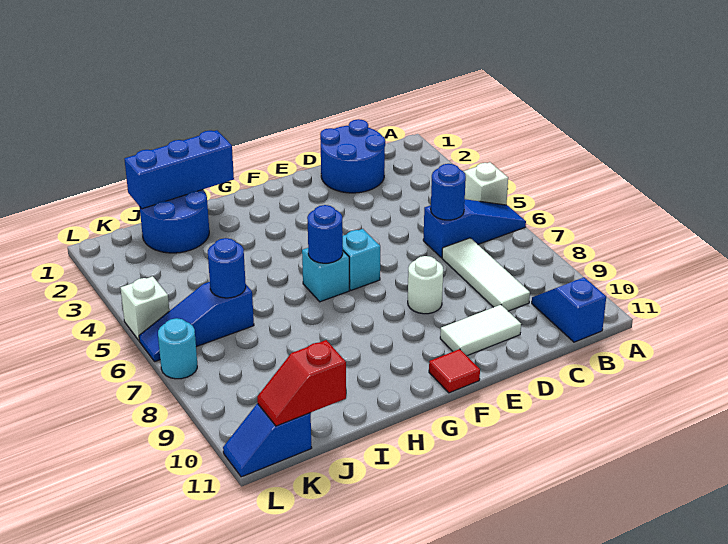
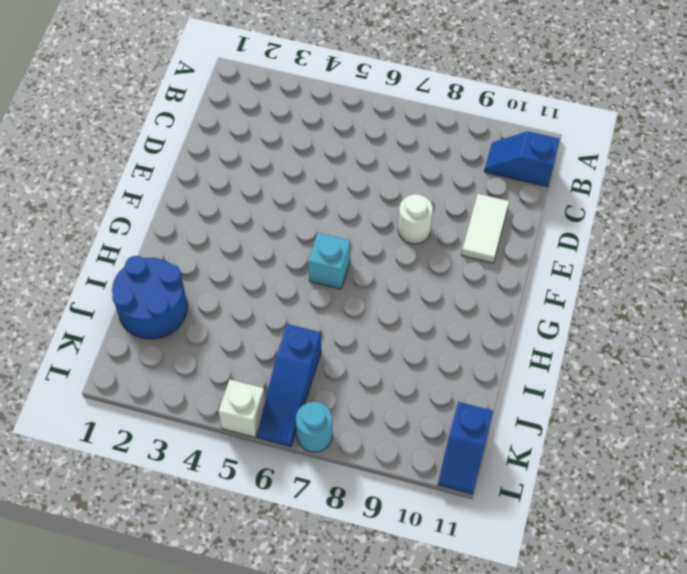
none -> white 1x1 brick [463,162,508,205]
none -> blue 1x3 slope [423,199,526,258]
none -> blue 2x2 round brick [320,119,385,193]

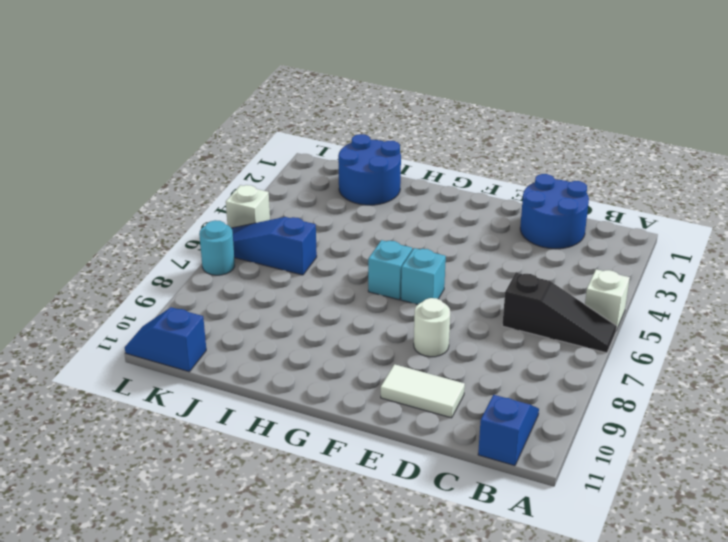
black 1x3 slope [502,273,617,353] -> blue 1x3 slope [423,199,526,258]
none -> white 1x3 tile [442,238,530,311]
none -> red 1x1 tile [429,349,480,393]
none -> blue 1x1 round brick [431,164,466,220]

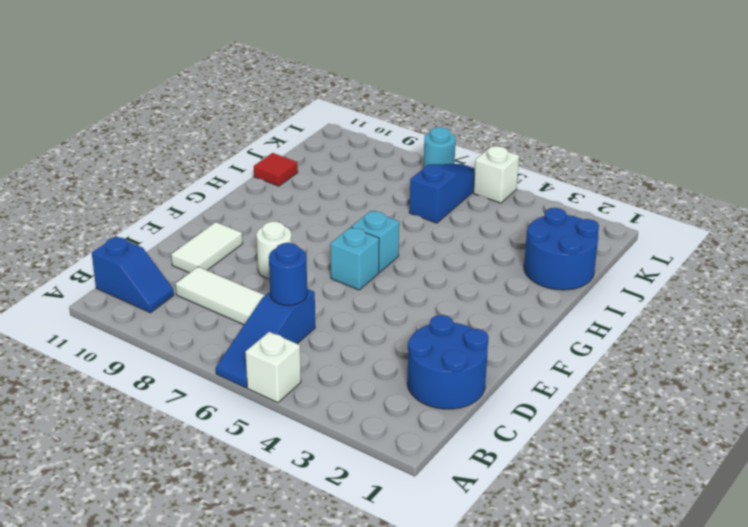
red 1x1 tile [254,153,298,186] -> red 1x1 tile moved to [429,349,480,393]
none -> blue 1x2 slope [223,404,312,477]
none -> blue 1x1 round brick [307,205,343,263]
none -> blue 1x3 brick [124,130,234,209]

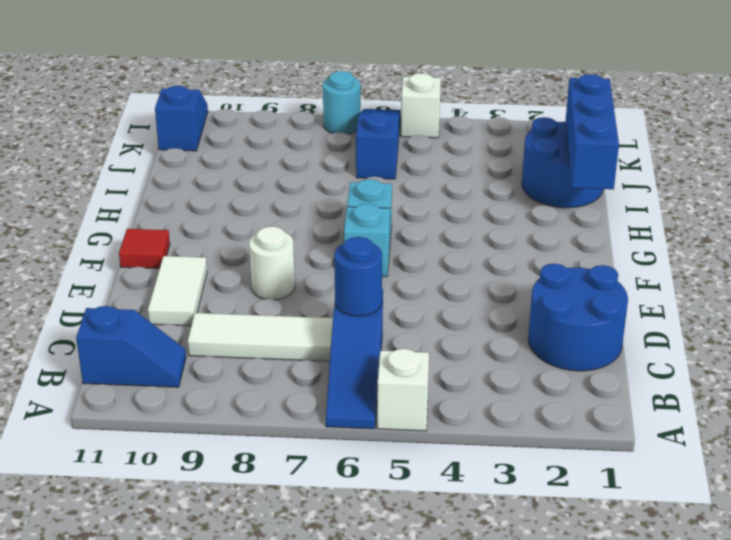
none -> blue 1x1 round brick [307,205,343,263]
none -> blue 1x1 round brick [208,238,246,298]
none -> red 1x2 slope [257,340,346,426]

